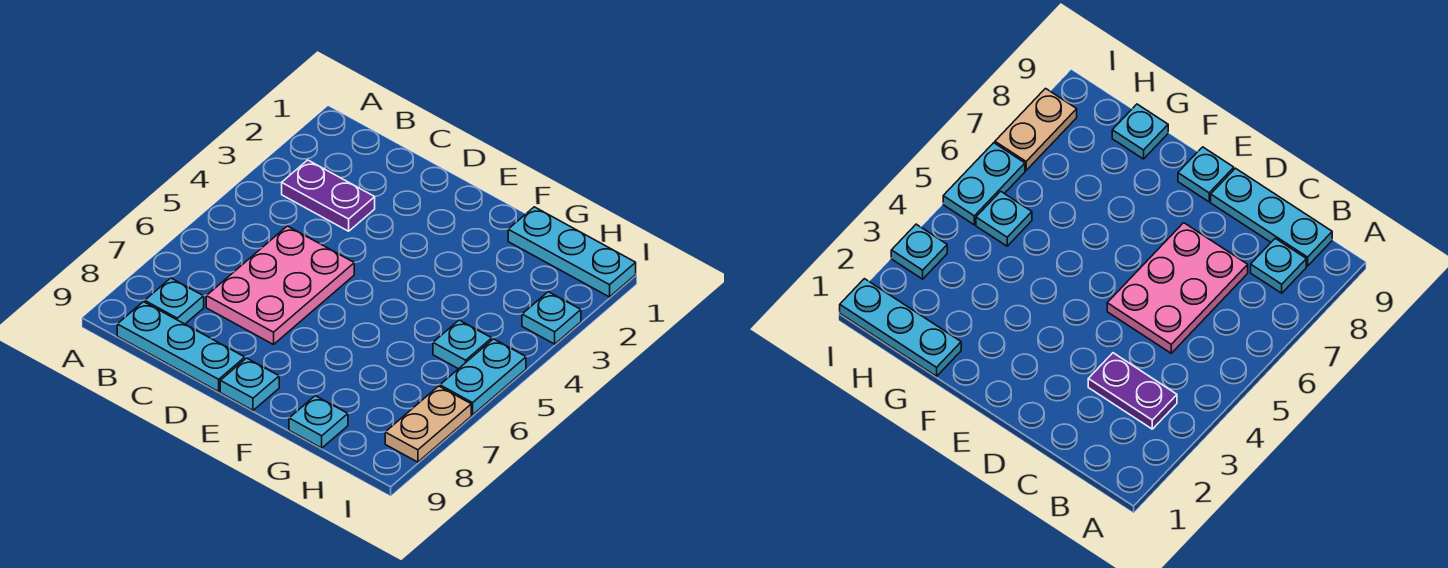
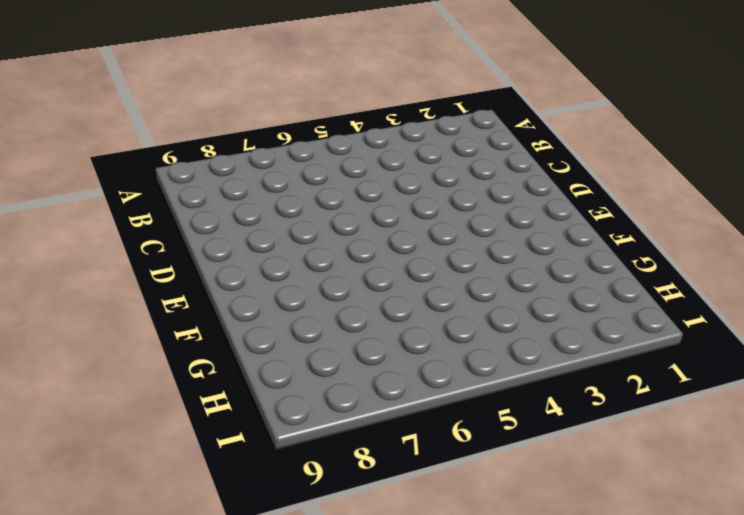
none -> purple 1x2 plate [282,160,375,231]
none -> cyan 1x1 plate [145,278,204,324]

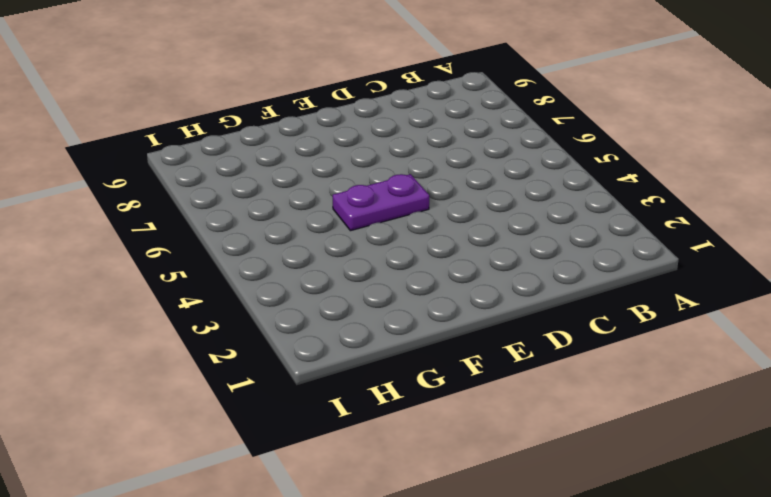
purple 1x2 plate [333,174,429,231] -> purple 1x2 plate moved to [282,160,375,231]
none -> cyan 1x1 plate [145,278,204,324]
none -> cyan 1x3 plate [117,302,245,392]

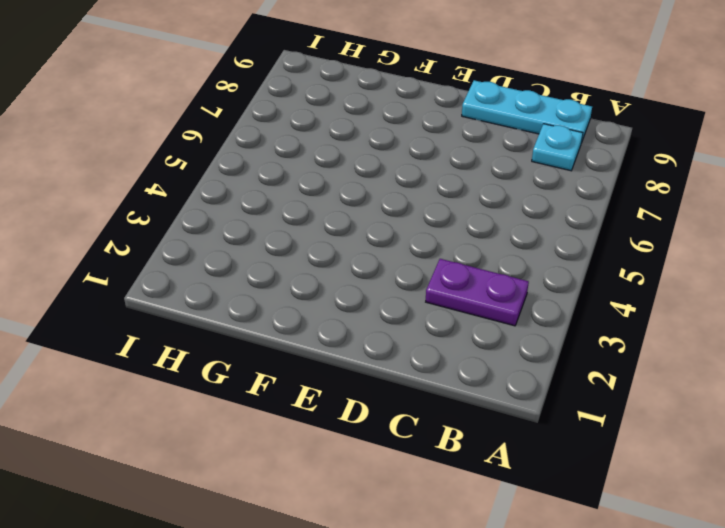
none -> pink 2x3 plate [206,226,354,345]
none -> cyan 1x1 plate [220,358,279,410]

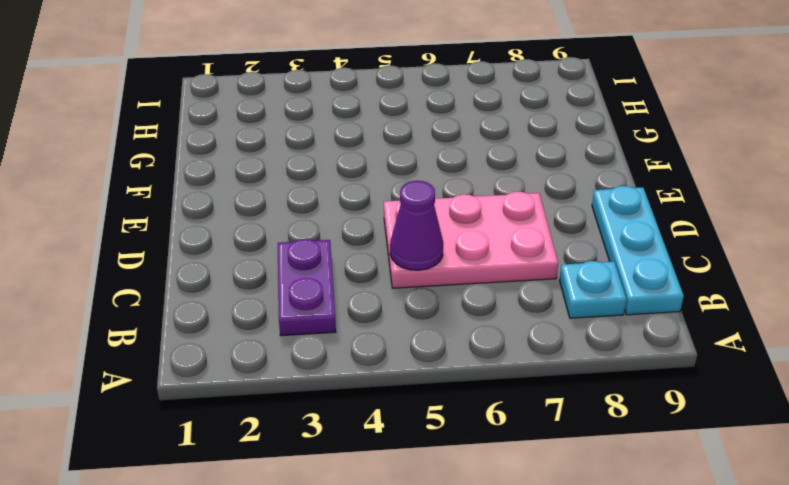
purple 1x1 cone [390,181,443,270] -> none
none -> cyan 1x1 plate [220,358,279,410]
none -> cyan 1x3 plate [508,207,636,297]

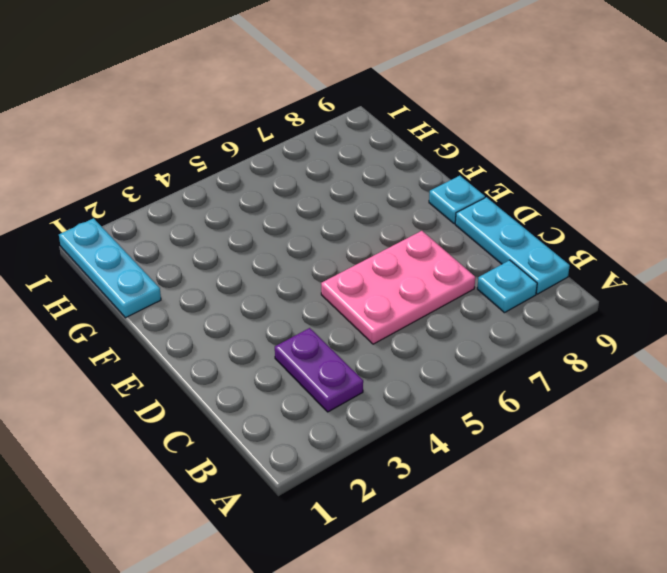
none -> cyan 1x1 plate [289,396,348,448]
none -> cyan 1x1 plate [433,320,492,369]

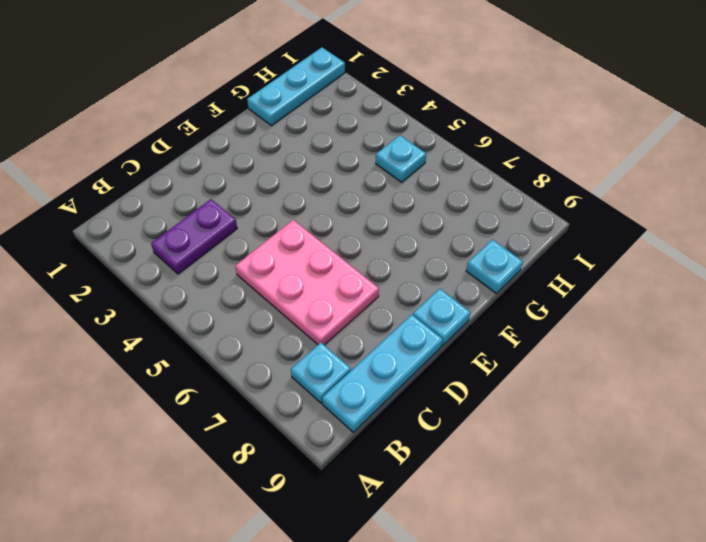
none -> cyan 1x1 plate [522,292,581,344]
none -> cyan 1x2 plate [440,339,526,415]

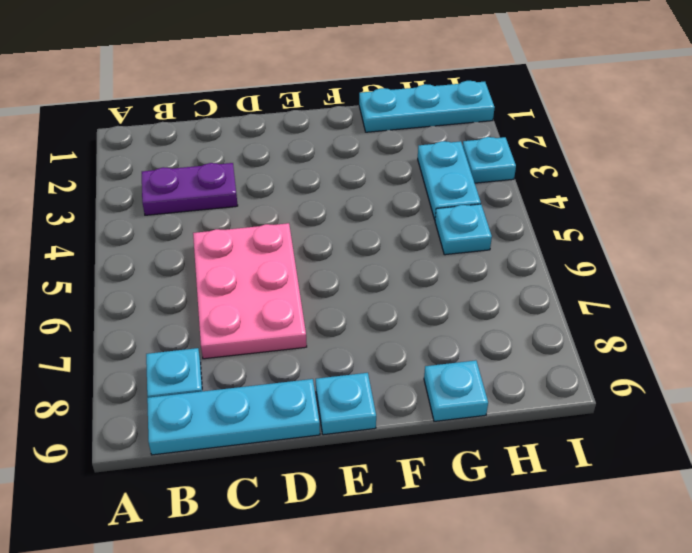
cyan 1x2 plate [418,141,481,219] -> cyan 1x2 plate moved to [440,339,526,415]
none -> tan 1x2 plate [385,386,471,462]

